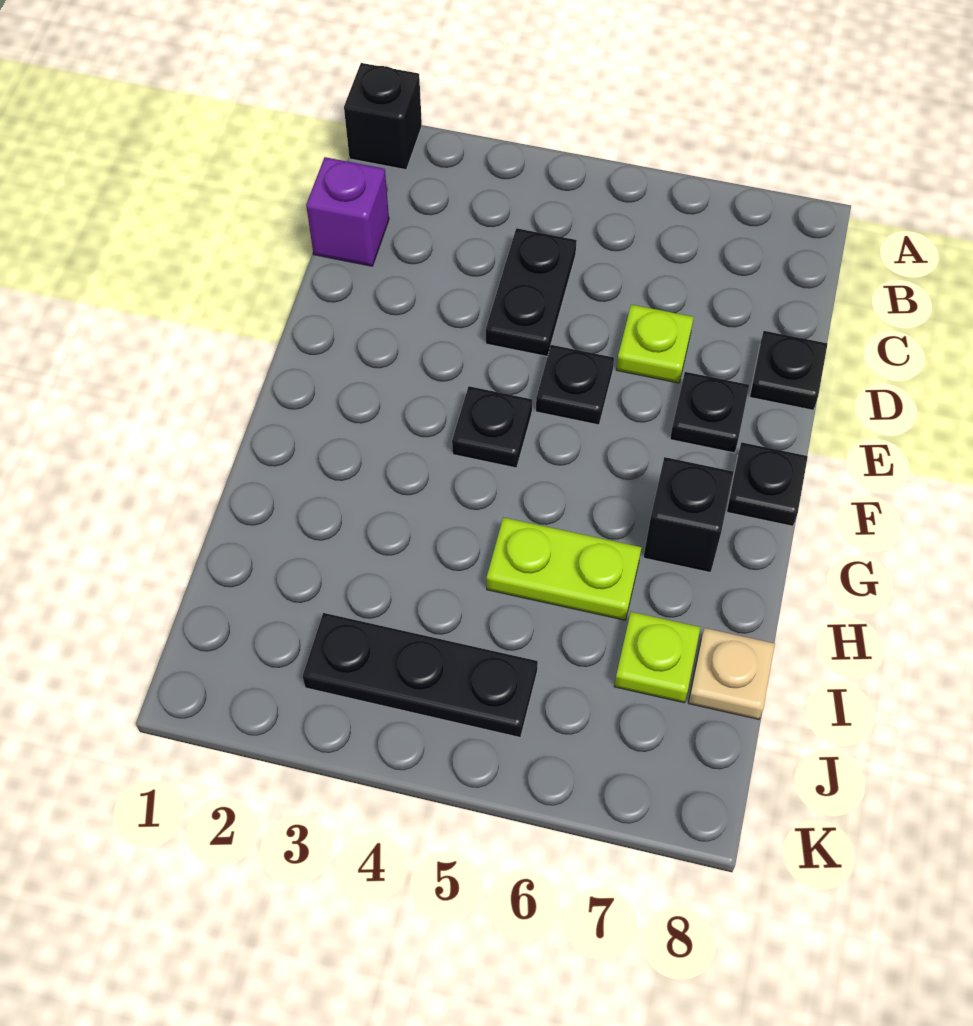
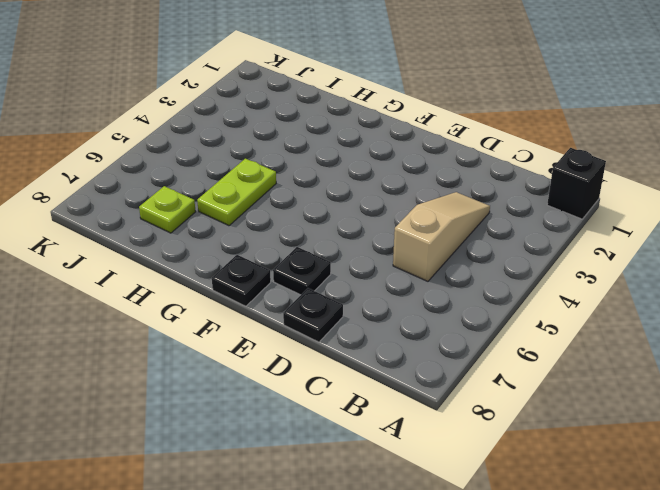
tan 1x3 slope [393,192,490,281] -> black 1x2 plate [486,228,577,357]
none -> purple 1x1 brick [306,157,389,266]
none -> lime 1x1 plate [616,305,694,383]
none -> black 1x1 plate [536,345,614,425]

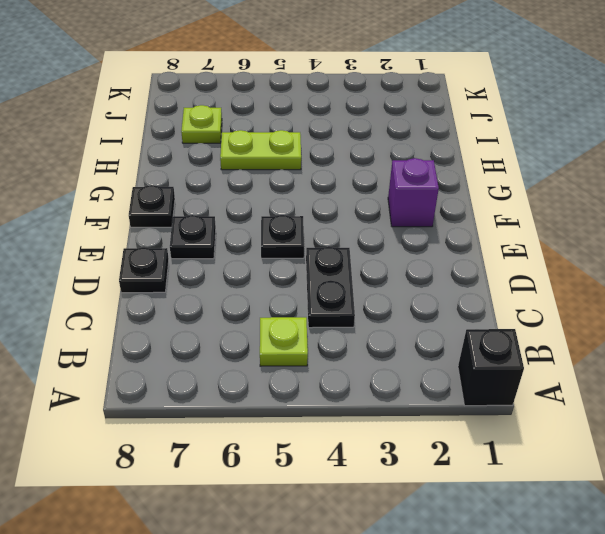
lime 1x1 plate [260,317,308,366] -> lime 1x1 plate moved to [616,305,694,383]
purple 1x1 brick [388,158,439,227] -> purple 1x1 brick moved to [306,157,389,266]
none -> black 1x1 plate [452,386,532,468]
none -> black 1x1 brick [643,457,733,573]
none -> tan 1x1 plate [688,628,775,719]

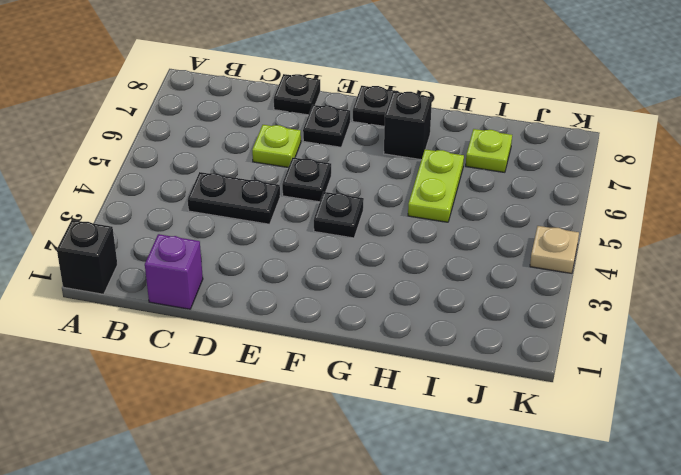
tan 1x1 plate [530,226,579,273] -> tan 1x1 plate moved to [688,628,775,719]
none -> black 1x3 plate [303,613,538,737]

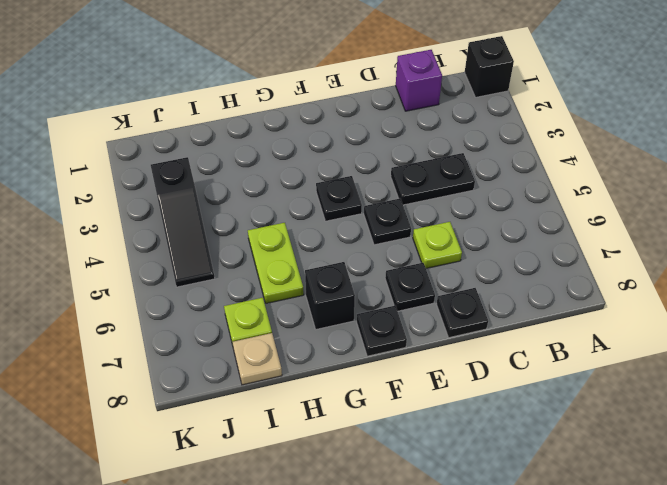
black 1x3 slope [151,157,215,287] -> black 1x3 plate [303,613,538,737]

